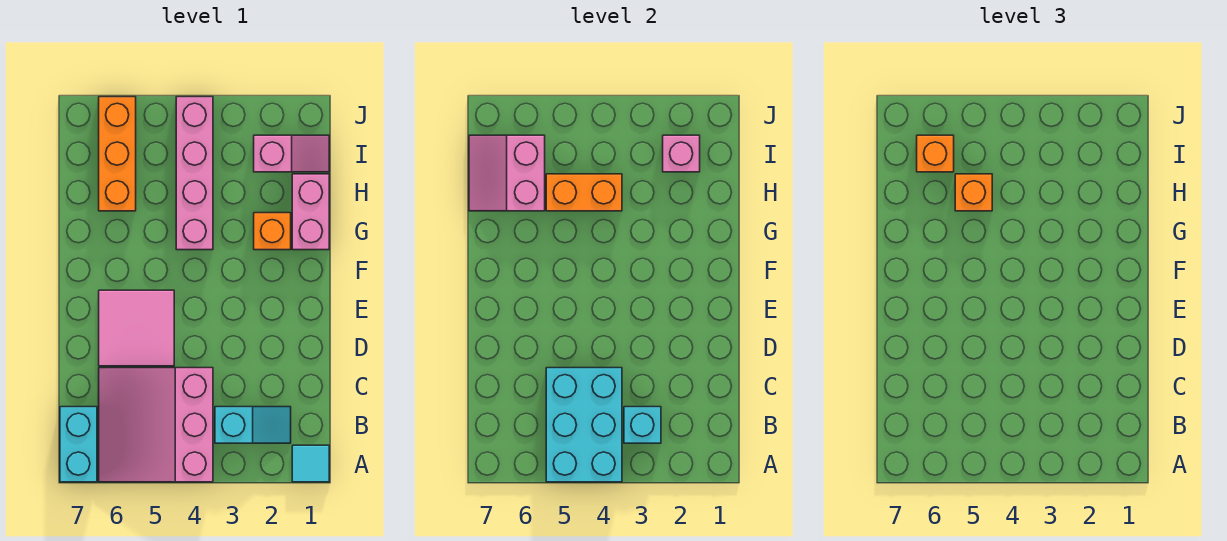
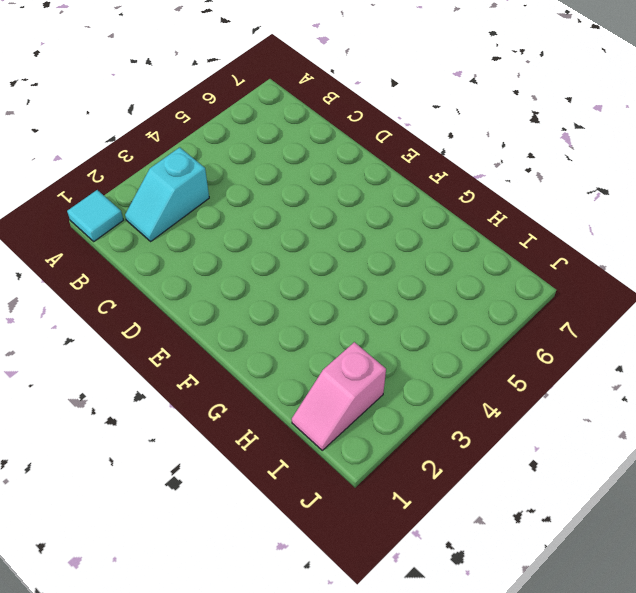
none -> pink 3x3 slope [99,368,213,482]
none -> cyan 1x2 brick [60,407,97,482]
none -> pink 2x2 tile [99,290,174,366]

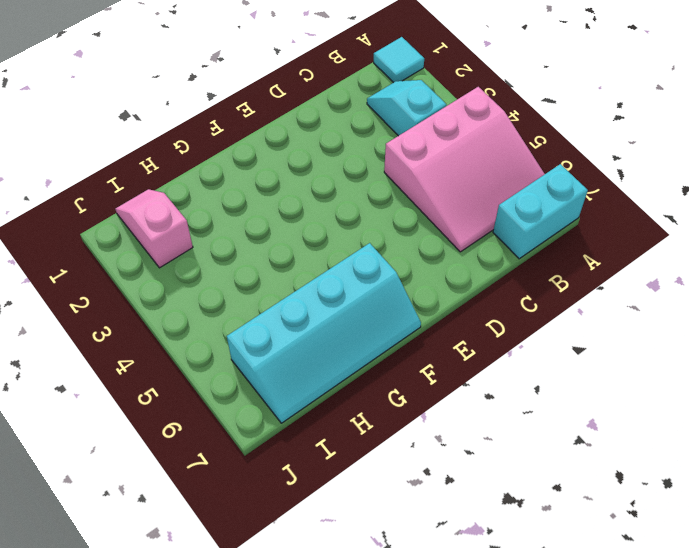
cyan 2x4 slope [227,243,421,423] -> orange 1x3 brick [99,97,136,211]
none -> pink 2x2 tile [99,290,174,366]
none -> pink 1x2 brick [292,174,329,250]
none -> orange 1x1 brick [254,213,291,250]

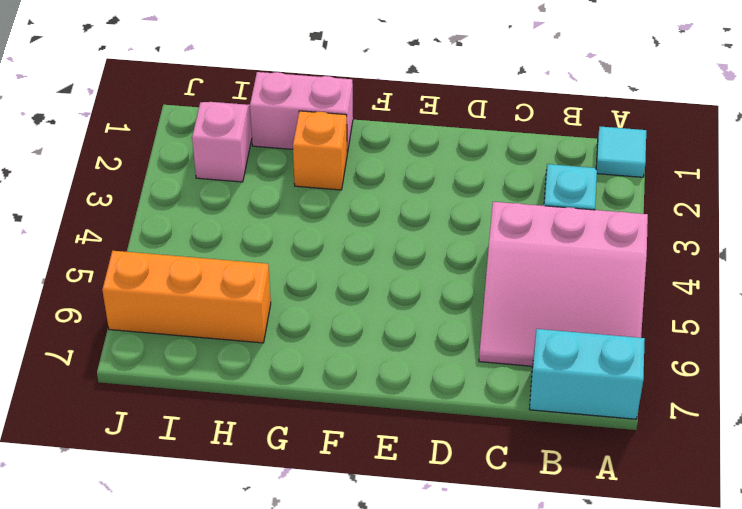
none -> pink 2x2 tile [99,290,174,366]
none -> pink 1x4 brick [176,97,213,250]
none -> cyan 2x3 brick [546,368,622,482]

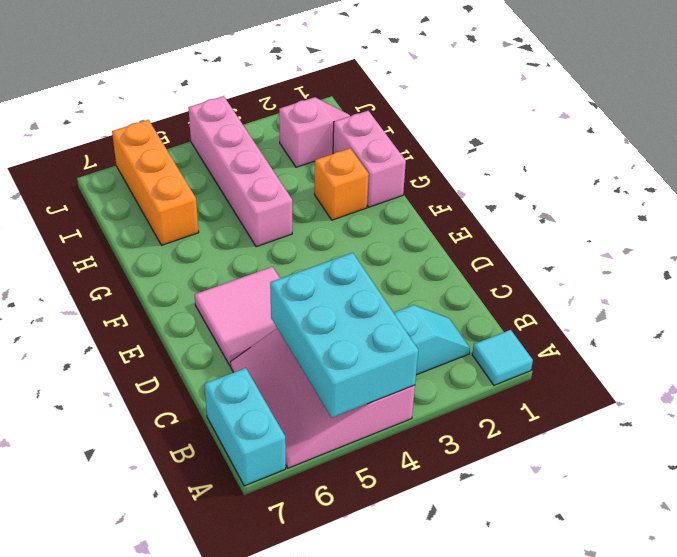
none -> cyan 1x1 brick [624,407,661,443]
none -> orange 1x2 brick [546,174,622,211]
none -> pink 2x2 slope [469,135,545,211]

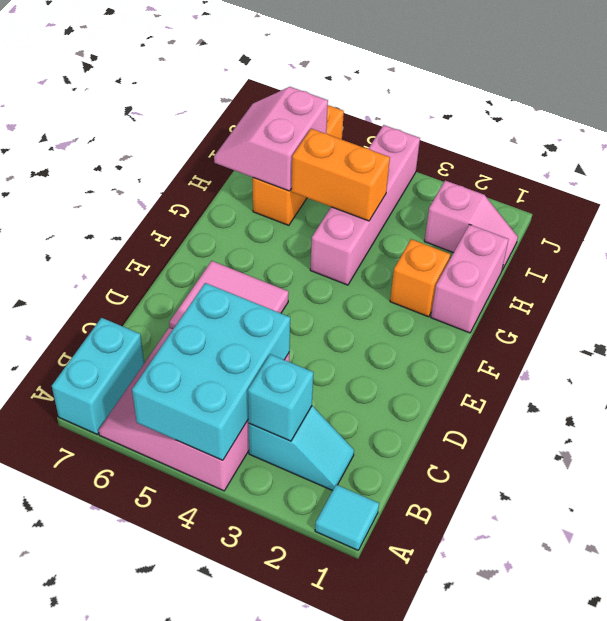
none -> pink 1x1 brick [663,135,700,172]
none -> orange 1x1 brick [955,174,992,211]
none -> orange 1x1 brick [917,135,954,172]

